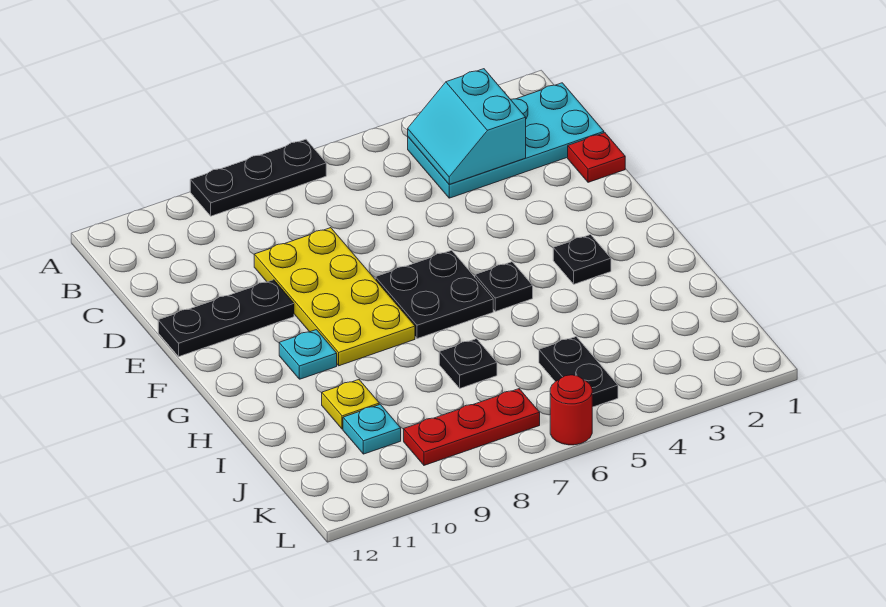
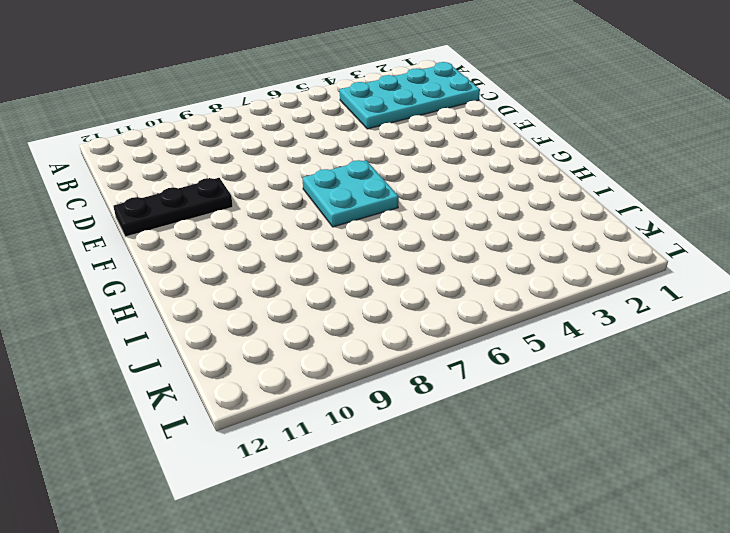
cyan 2x2 plate [303,160,399,227] -> black 2x2 plate [375,250,493,339]
none -> black 1x3 plate [190,139,326,216]
none -> red 1x1 plate [568,133,625,182]
none -> yellow 2x4 plate [254,228,415,366]

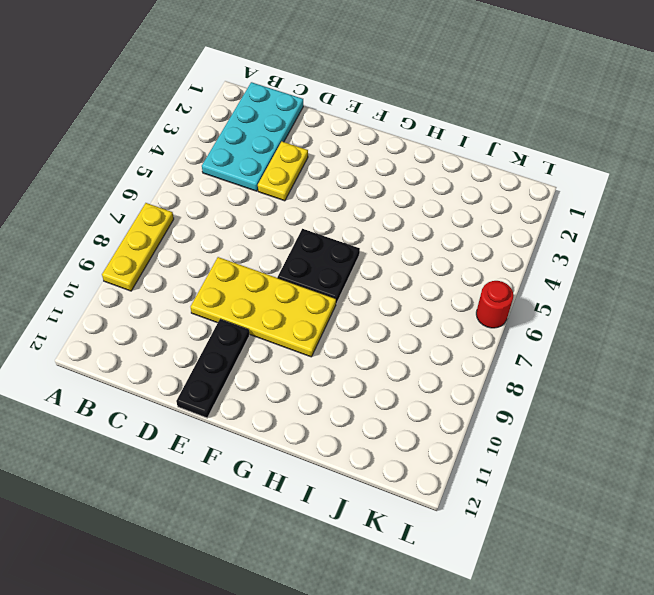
yellow 1x3 plate [102,203,174,291] -> black 1x3 plate [190,139,326,216]
yellow 1x2 plate [258,142,308,201] -> none
none -> red 1x1 plate [568,133,625,182]
none -> black 1x1 plate [553,235,611,284]
none -> black 1x1 plate [475,262,533,311]

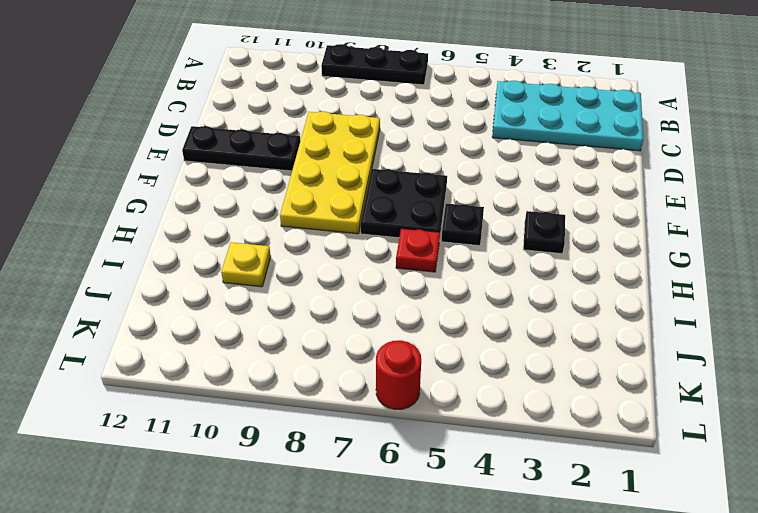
red 1x1 plate [396,229,440,272] -> red 1x1 plate moved to [568,133,625,182]
none -> cyan 1x1 plate [279,330,337,379]
none -> black 1x1 plate [439,339,497,388]
none -> black 1x2 plate [539,337,618,407]

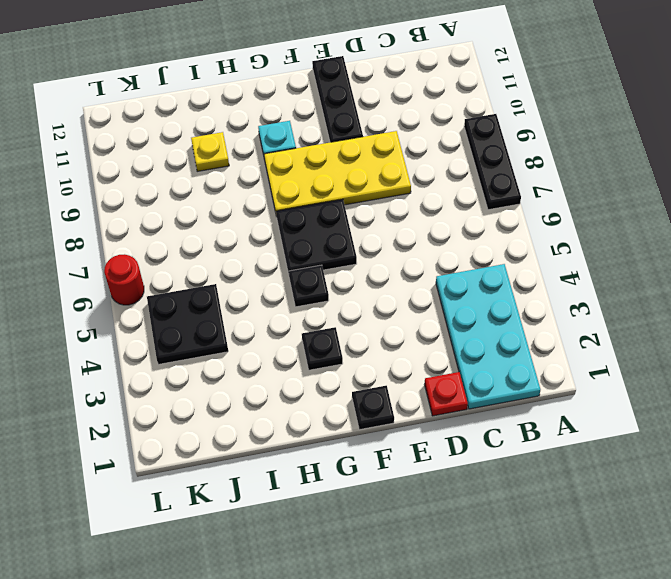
black 1x1 plate [352,386,394,430] -> black 1x1 plate moved to [439,339,497,388]
black 2x2 plate [147,284,228,365] -> black 1x2 plate [539,337,618,407]
none -> cyan 1x1 plate [343,404,401,454]
none -> red 1x3 plate [404,389,540,465]
none -> cyan 2x2 slope [408,69,526,185]

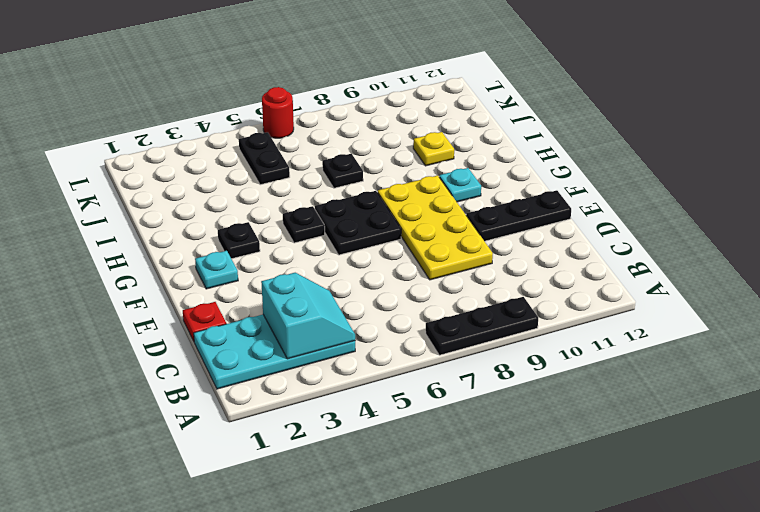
cyan 1x1 plate [195,251,238,289] -> cyan 1x1 plate moved to [343,404,401,454]
none -> red 1x3 plate [404,389,540,465]

